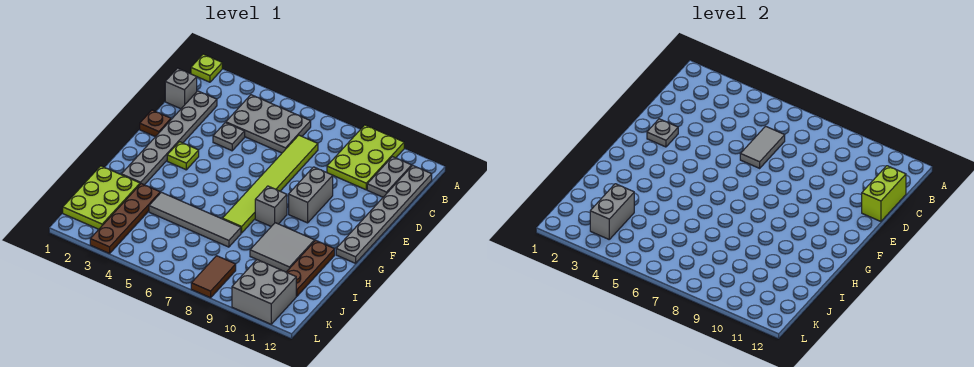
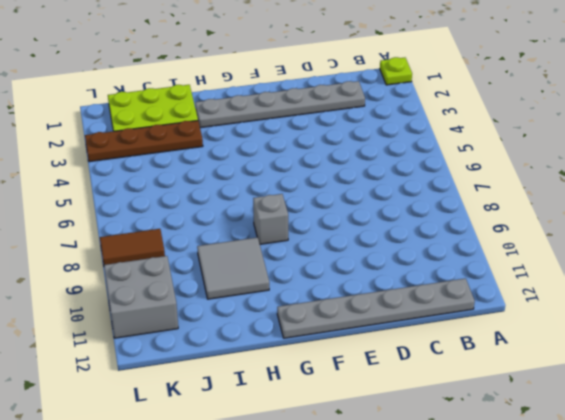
none -> lime 2x3 plate [327,125,404,190]
none -> grey 2x3 plate [226,95,311,153]
none -> grey 1x2 plate [367,157,412,197]

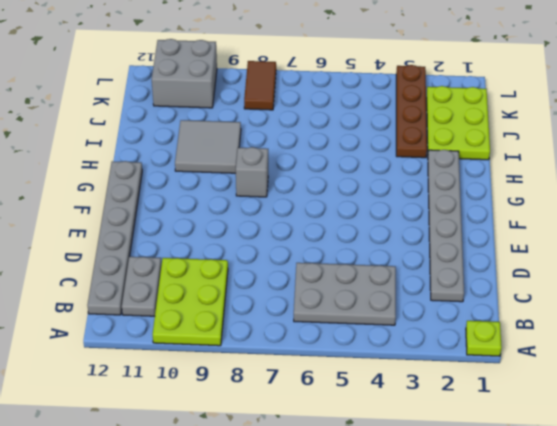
none -> grey 1x1 brick [165,68,197,109]
none -> lime 1x6 tile [222,135,318,233]
none -> grey 1x1 plate [213,123,245,151]

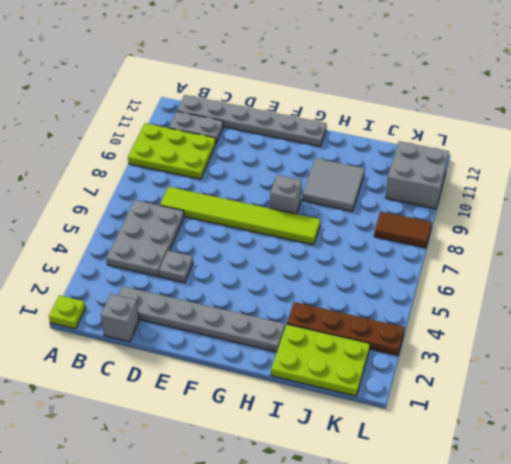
none -> brown 1x1 plate [140,110,171,137]
none -> grey 1x2 brick [289,167,333,223]
none -> lime 1x1 plate [167,142,199,170]

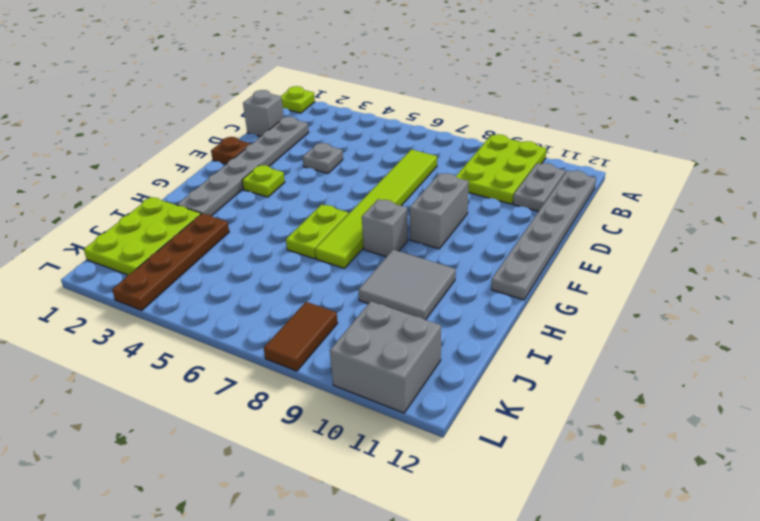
lime 1x2 plate [286,204,348,259] -> none
none -> grey 2x3 plate [226,95,311,153]
none -> brown 1x3 plate [287,240,335,296]
none -> grey 1x4 tile [149,192,241,247]

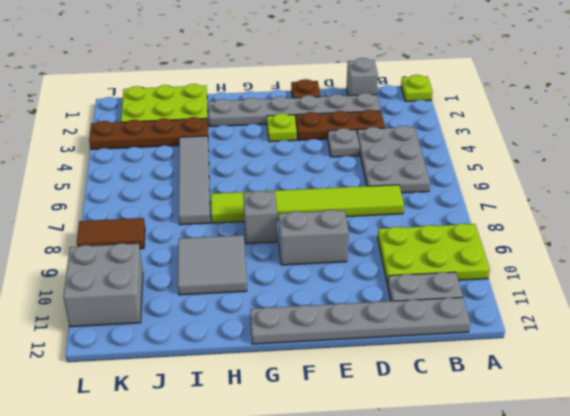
brown 1x3 plate [296,110,385,140] -> brown 1x3 plate moved to [287,240,335,296]
none -> grey 1x2 tile [740,126,785,168]
none -> lime 1x2 brick [862,166,906,221]
none -> grey 1x1 plate [647,119,678,147]

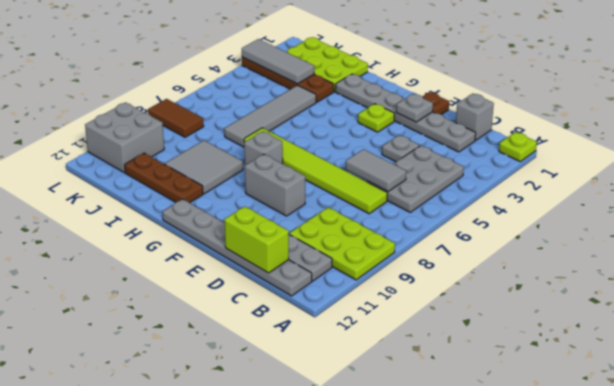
grey 1x3 tile [242,39,314,84] -> grey 1x2 brick [590,184,634,239]

